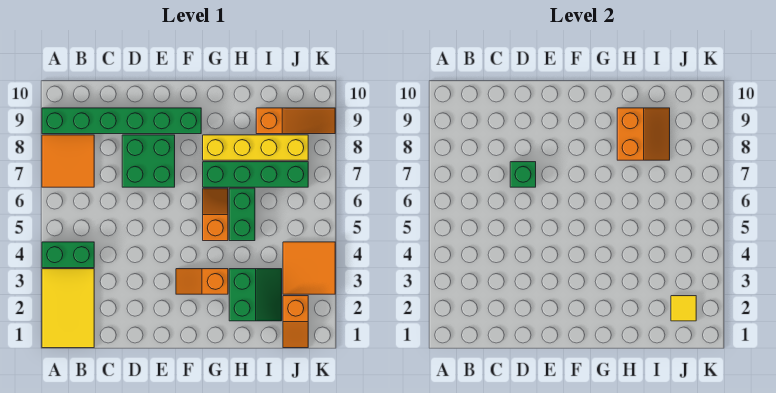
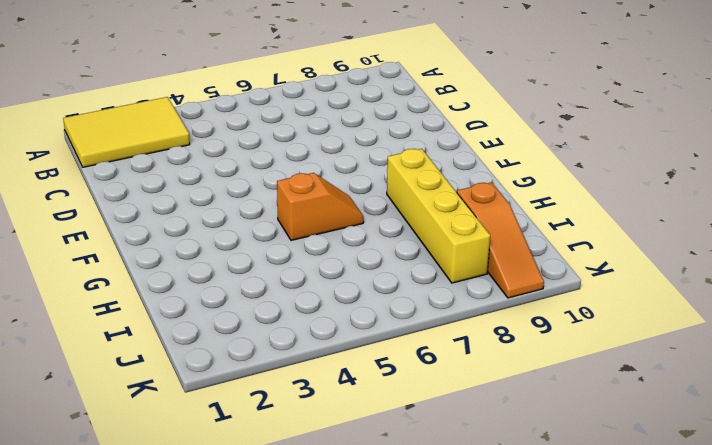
none -> green 1x2 brick [42,242,94,268]
none -> orange 2x2 tile [42,135,94,187]
none -> green 1x6 brick [42,108,201,134]

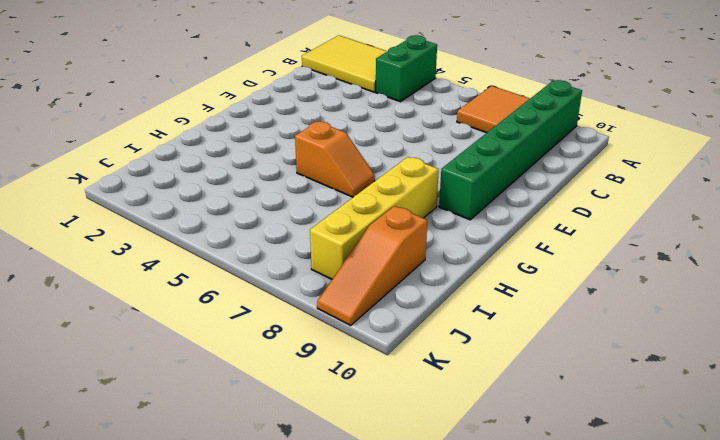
none -> green 2x2 brick [122,135,175,187]
none -> orange 1x2 slope [176,269,228,294]
none -> green 1x4 brick [203,162,308,187]

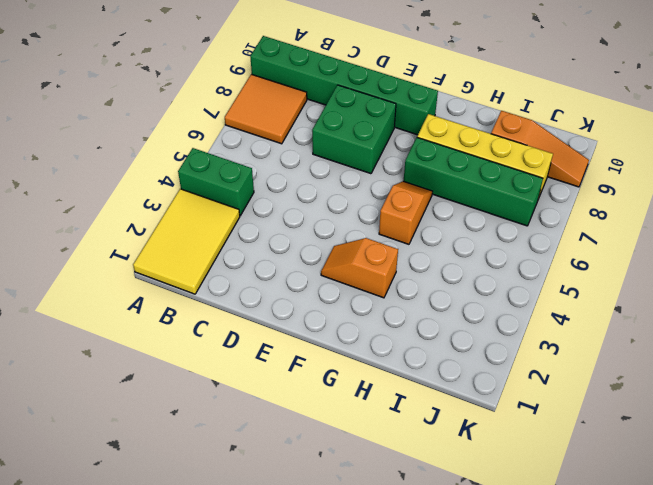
none -> green 2x2 slope [229,269,282,321]
none -> green 1x2 brick [229,188,255,241]
none -> orange 1x2 slope [283,296,308,348]

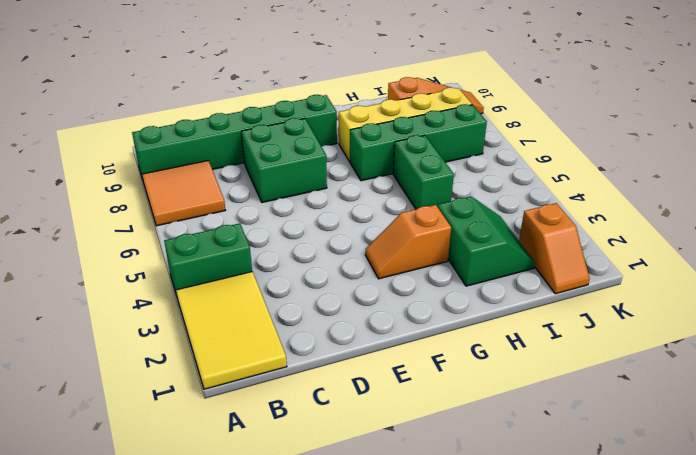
none -> orange 1x2 slope [203,188,228,241]
none -> orange 2x2 tile [283,242,335,294]
none -> green 1x1 brick [510,162,536,187]

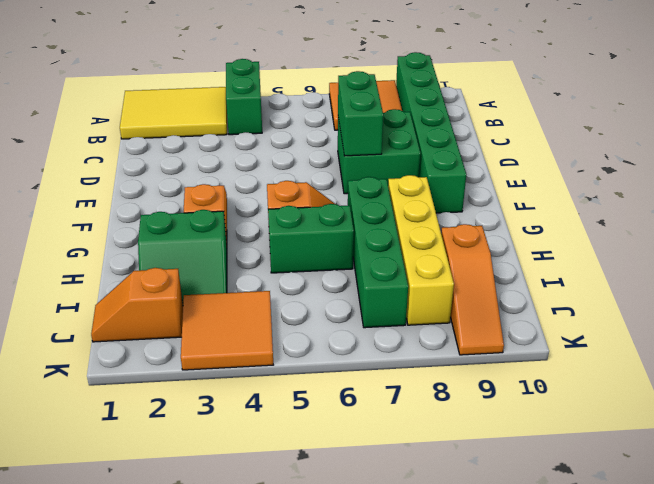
green 1x2 brick [338,71,383,156] -> green 1x1 brick [510,162,536,187]
none -> orange 2x2 slope [617,108,670,160]
none -> yellow 1x1 tile [671,296,696,321]

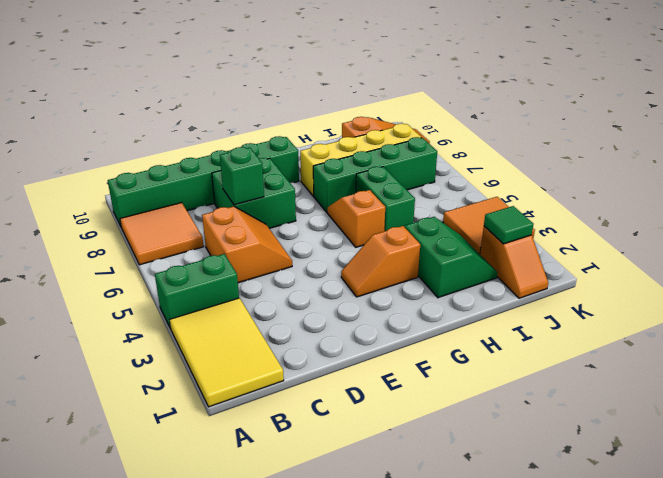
orange 2x2 slope [202,206,292,283] -> orange 2x2 slope moved to [617,108,670,160]
green 1x1 tile [484,206,533,244] -> yellow 1x1 tile [671,296,696,321]

